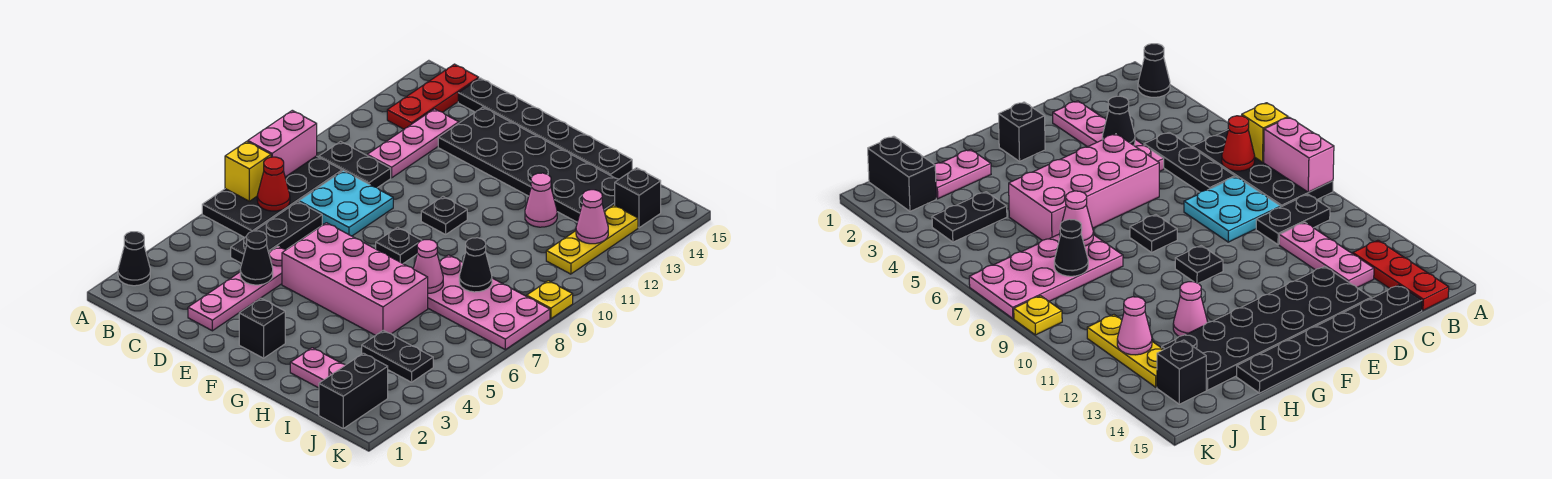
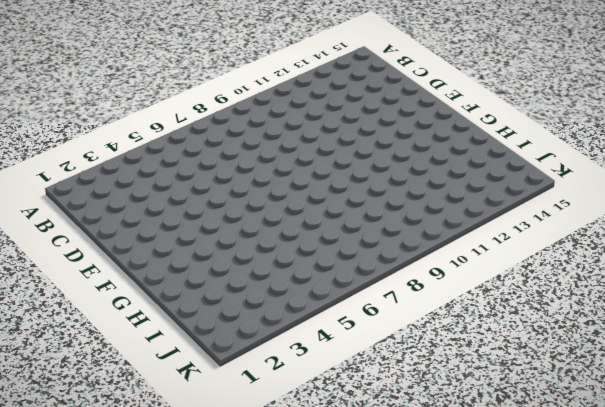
none -> black 1x1 cone [118,232,150,286]
none -> black 2x4 plate [202,156,342,238]
none -> black 1x2 plate [319,142,391,188]

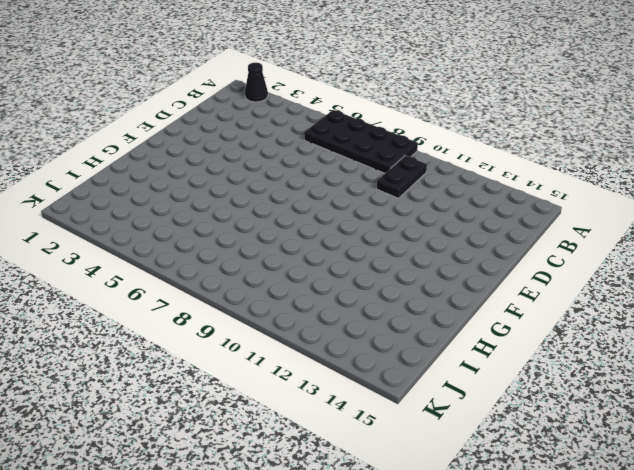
none -> red 1x3 plate [387,64,479,129]
none -> black 1x3 plate [231,202,322,264]
none -> cyan 2x2 plate [299,171,393,236]

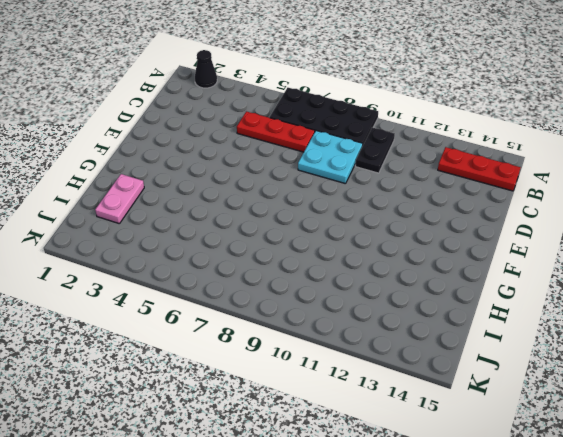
red 1x3 plate [237,111,315,152] -> black 1x3 plate [231,202,322,264]
none -> pink 1x3 plate [367,109,459,178]
none -> black 1x6 plate [458,78,632,179]
none -> pink 1x4 plate [188,246,286,331]

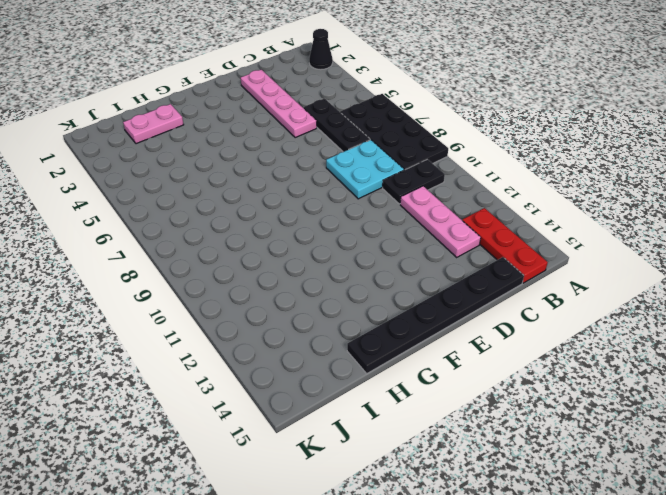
none -> black 2x6 plate [438,107,619,222]
none -> pink 2x4 brick [282,223,428,335]
none -> black 1x1 brick [239,298,285,358]

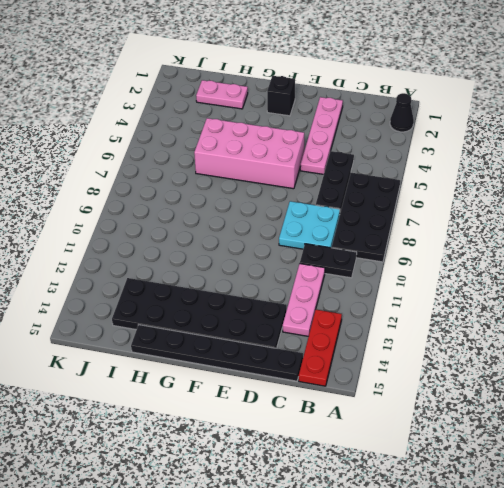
none -> black 1x1 plate [376,227,422,263]
none -> black 1x1 plate [421,197,467,234]
none -> pink 2x4 plate [428,255,550,350]

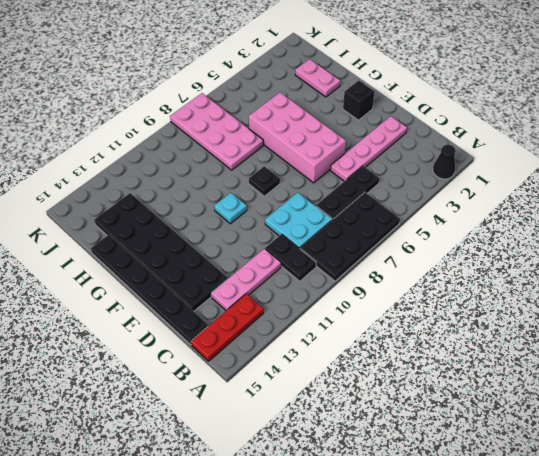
cyan 1x1 plate [214,193,247,224] -> black 1x1 plate [421,197,467,234]
none -> pink 1x1 cone [525,173,557,227]
none -> black 1x2 plate [362,330,433,382]
none -> black 1x2 brick [319,353,388,428]

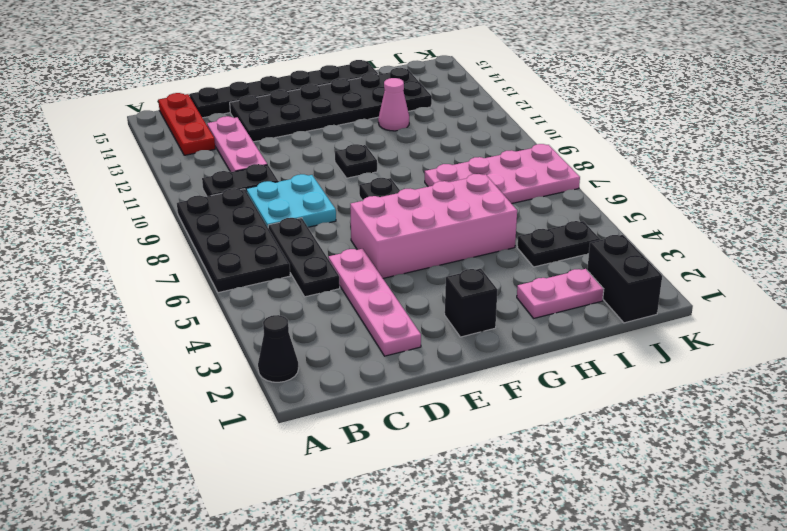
none -> yellow 1x3 plate [546,205,638,274]
none -> black 1x1 brick [615,168,661,228]
none -> yellow 1x1 plate [527,281,573,319]

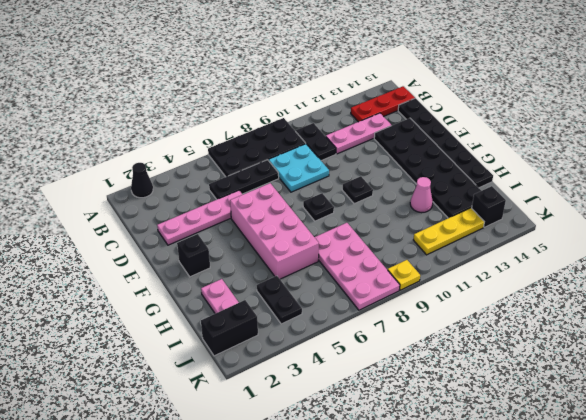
none -> yellow 1x1 brick [225,141,271,201]
none -> pink 1x2 brick [248,110,317,177]
none -> red 1x1 cone [257,157,290,211]

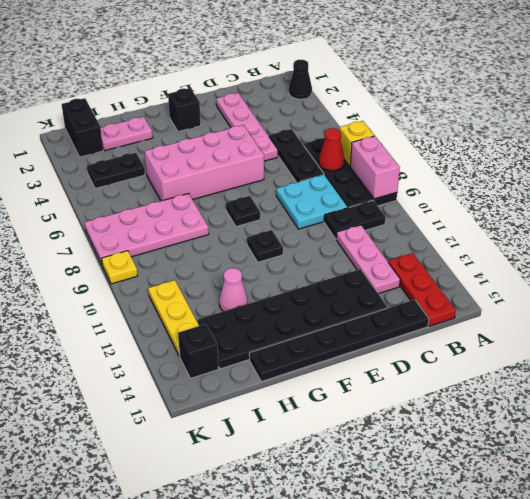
none -> black 1x1 cone [240,231,273,285]
none -> pink 1x1 cone [413,240,443,293]
none -> black 1x1 cone [459,238,492,292]

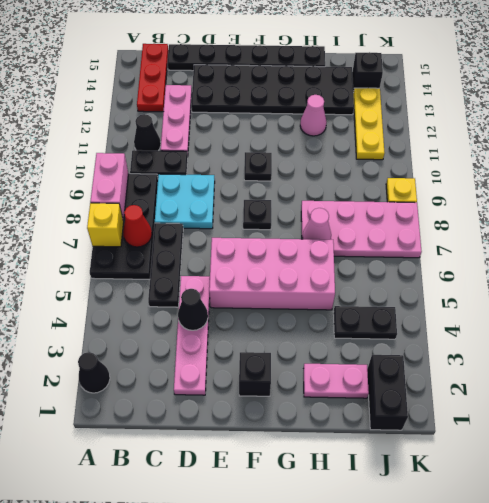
black 1x1 cone [134,114,161,151] -> black 1x1 cone moved to [459,238,492,292]
none -> pink 1x1 cone [576,190,608,244]

